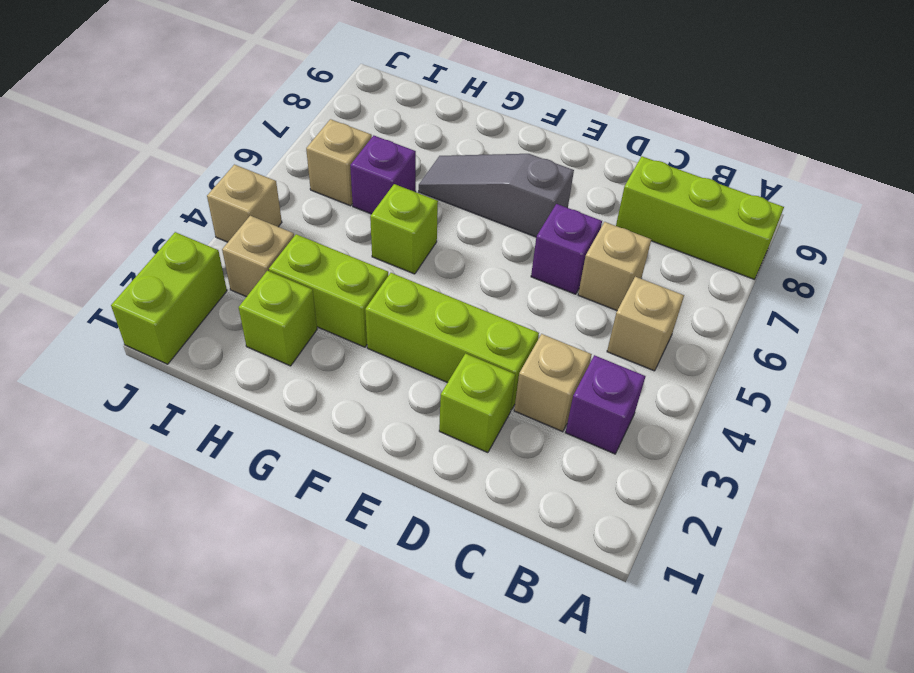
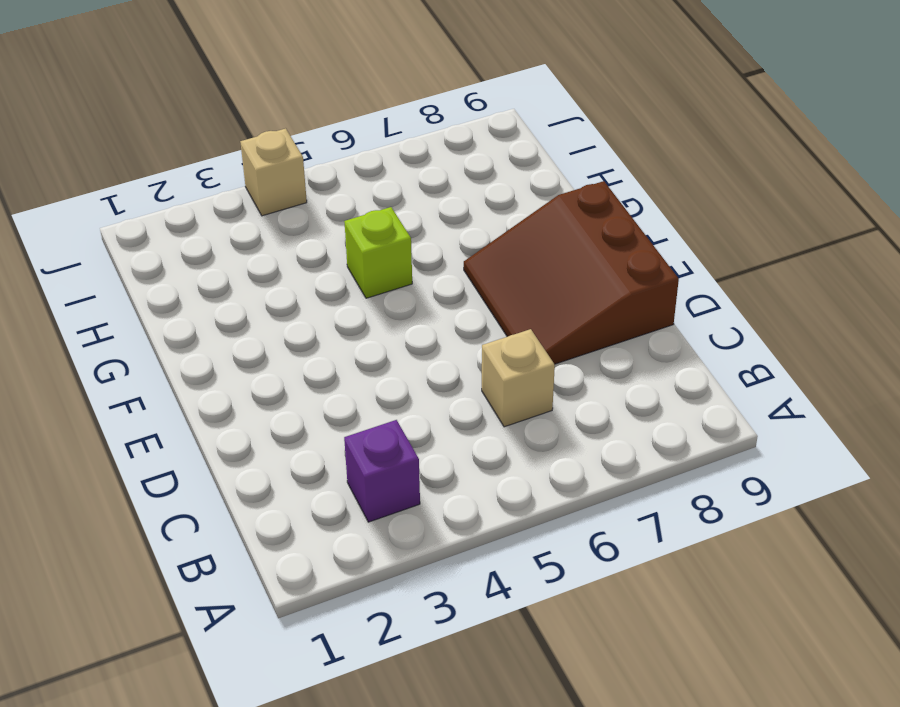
brown 3x3 slope [464,181,679,364] -> grey 1x3 slope [419,154,574,237]
none -> lime 1x3 brick [616,156,784,279]
none -> tan 1x1 brick [607,277,684,371]
none -> tan 1x1 brick [514,334,592,432]

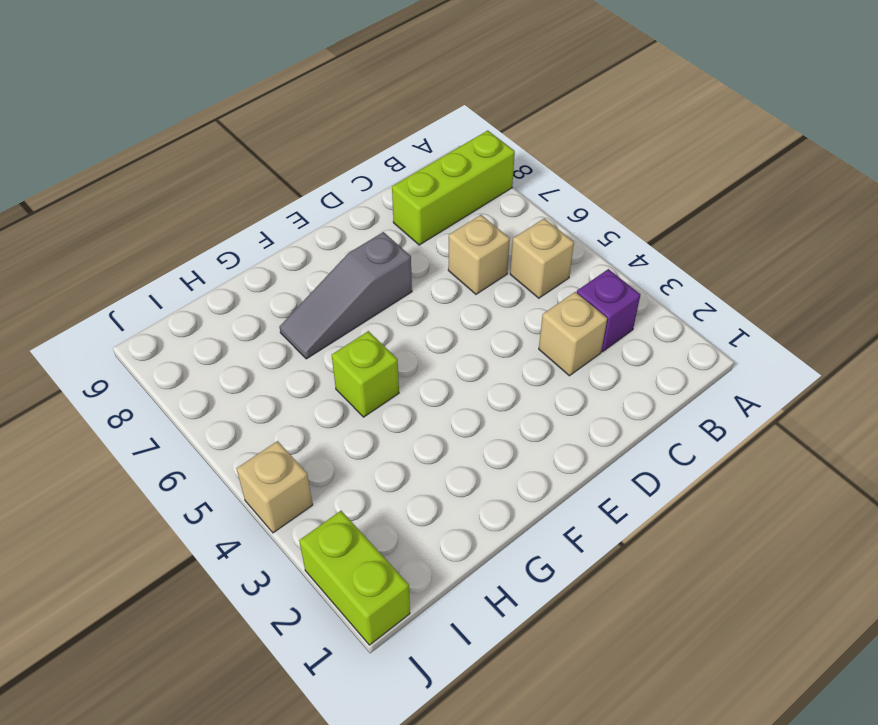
none -> lime 1x1 brick [439,354,515,453]
none -> lime 1x3 brick [365,273,539,410]
none -> purple 1x1 brick [531,204,602,294]

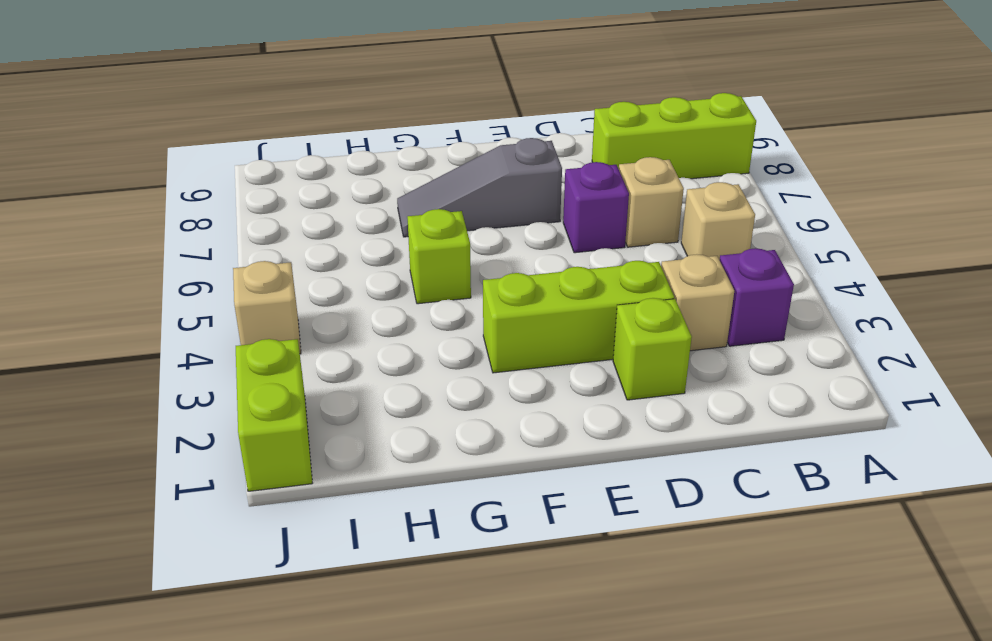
none -> lime 1x2 brick [269,234,388,347]
none -> lime 1x1 brick [239,271,317,366]
none -> purple 1x1 brick [350,136,416,214]

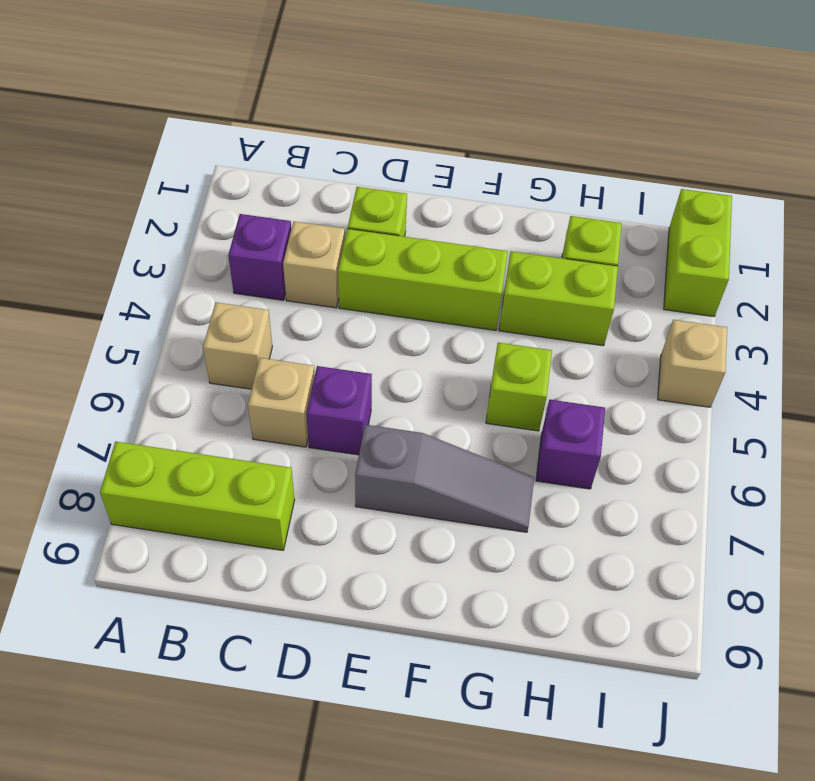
none -> tan 1x1 brick [222,216,294,297]
none -> tan 1x1 brick [306,119,372,206]

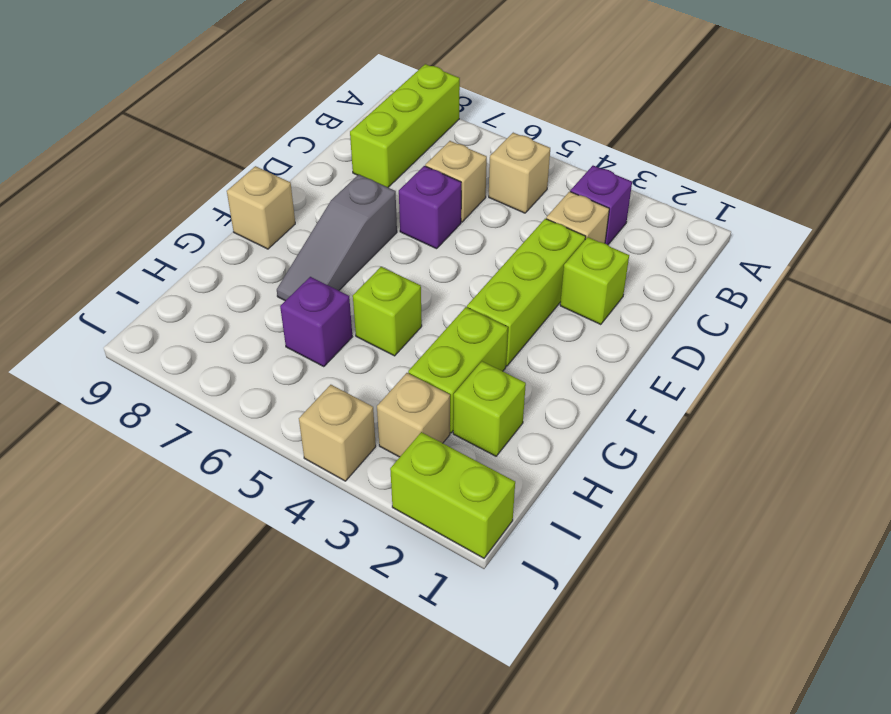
tan 1x1 brick [227,166,295,249] -> tan 1x1 brick moved to [306,119,372,206]

